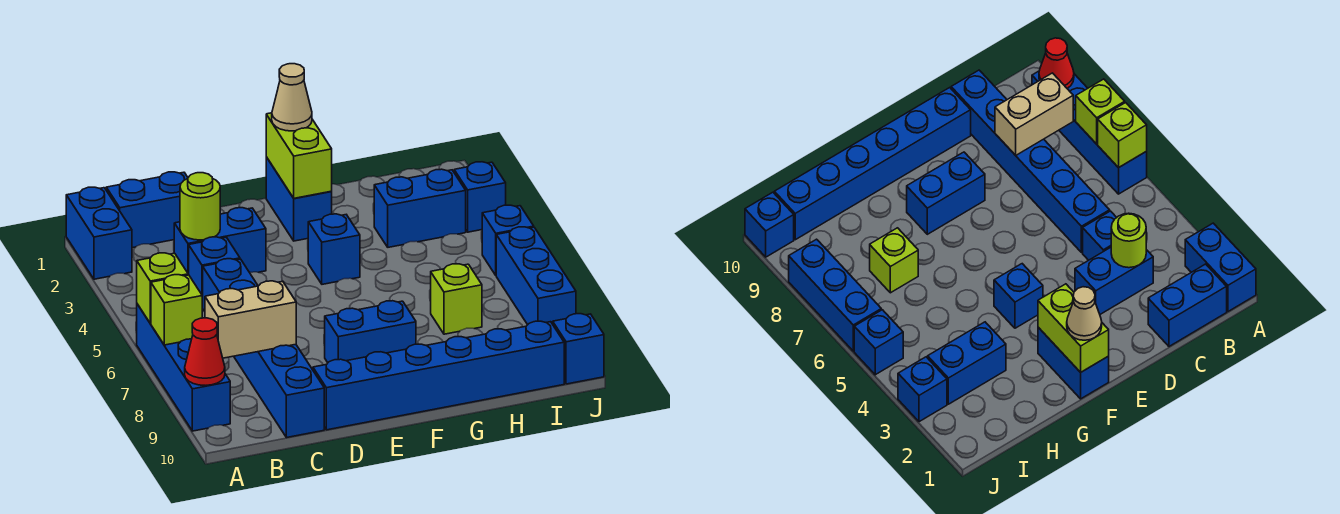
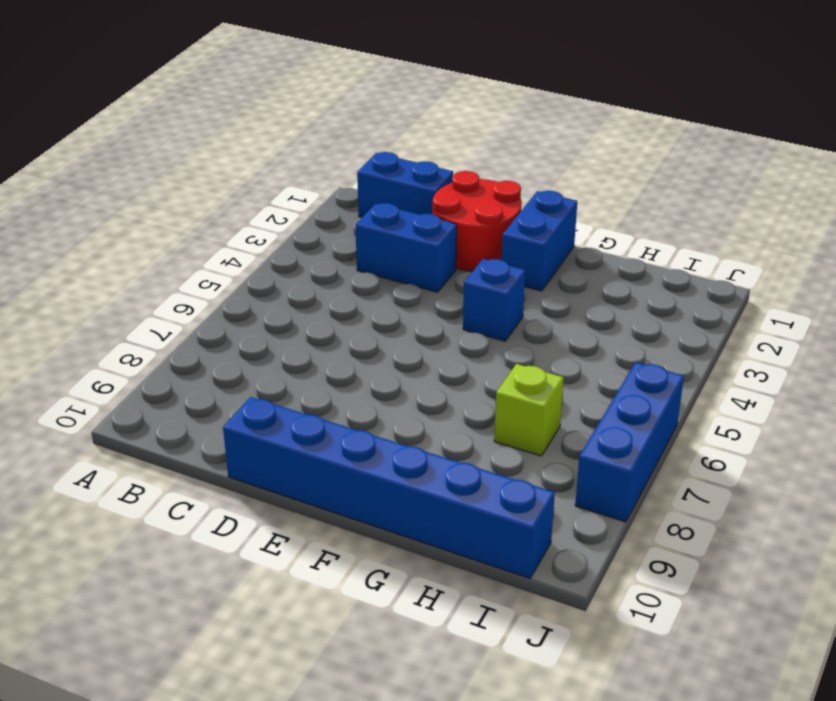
red 2x2 round brick [433,171,522,271] -> none
none -> blue 1x2 brick [66,187,132,279]
none -> blue 1x4 brick [137,304,230,431]
none -> blue 1x1 brick [189,237,240,307]

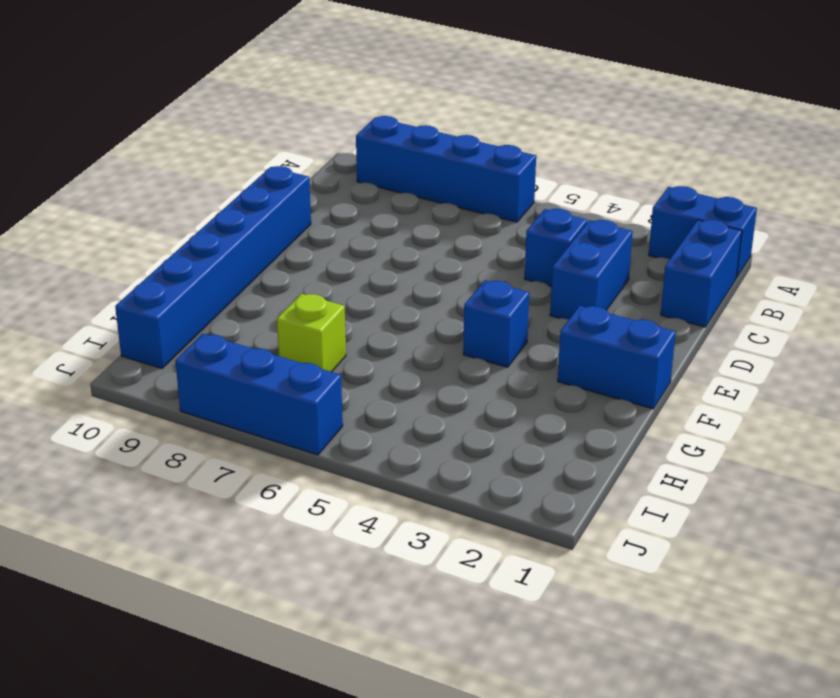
none -> blue 1x6 brick [202,259,324,438]
none -> blue 1x2 brick [325,301,416,363]
none -> blue 1x2 brick [374,169,466,247]

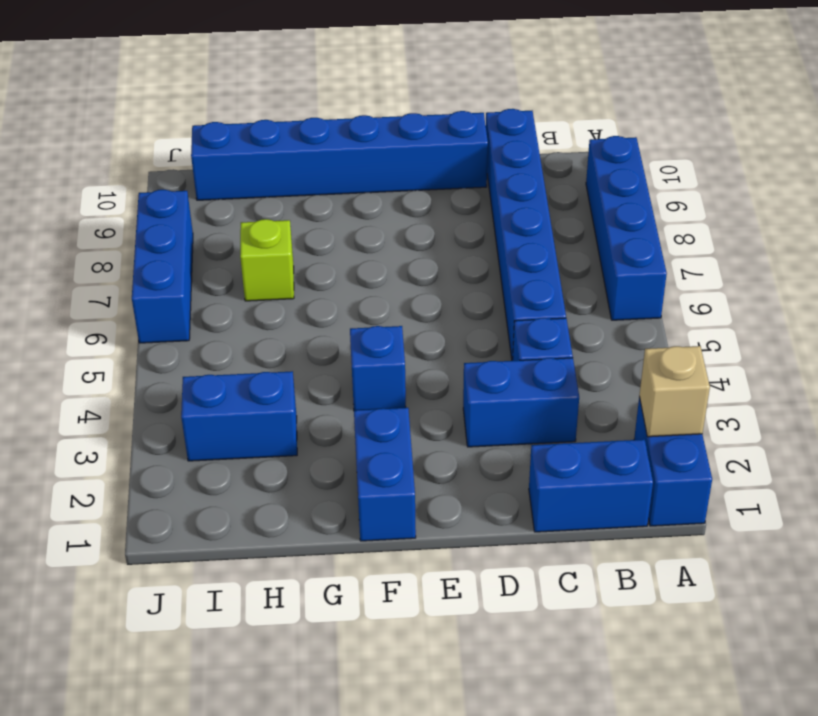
tan 1x1 brick [639,346,710,437] -> none
none -> blue 1x2 brick [325,301,416,363]
none -> blue 1x1 brick [454,162,506,232]
none -> blue 1x1 brick [482,205,534,275]

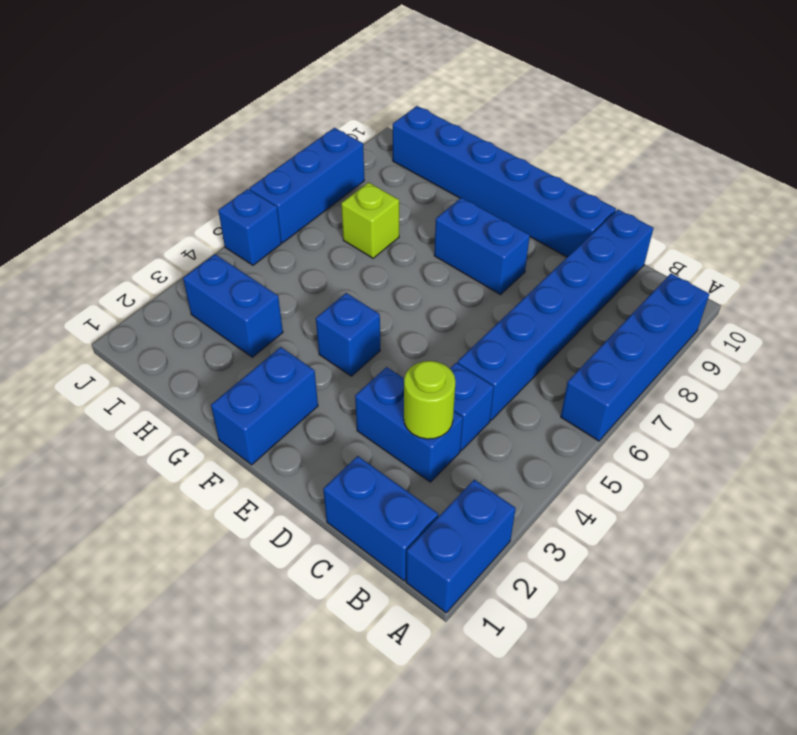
none -> blue 1x1 brick [454,162,506,232]
none -> blue 1x1 brick [553,314,604,384]
none -> lime 1x1 brick [137,253,188,323]

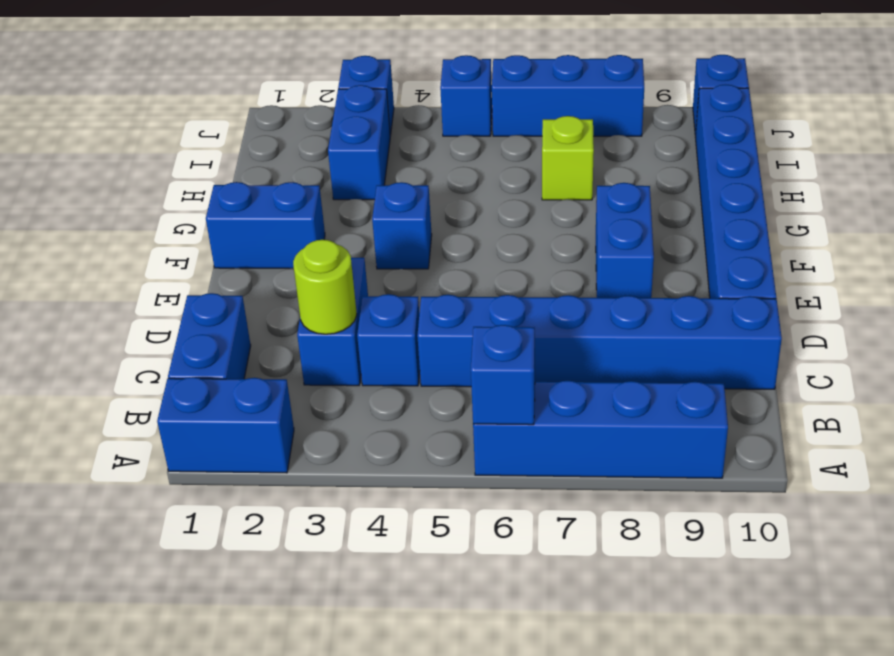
blue 1x1 brick [471,325,535,425] -> lime 1x1 brick [137,253,188,323]
none -> lime 1x1 brick [151,275,202,345]
none -> red 1x1 cone [185,318,225,385]
none -> tan 1x2 brick [205,281,296,358]

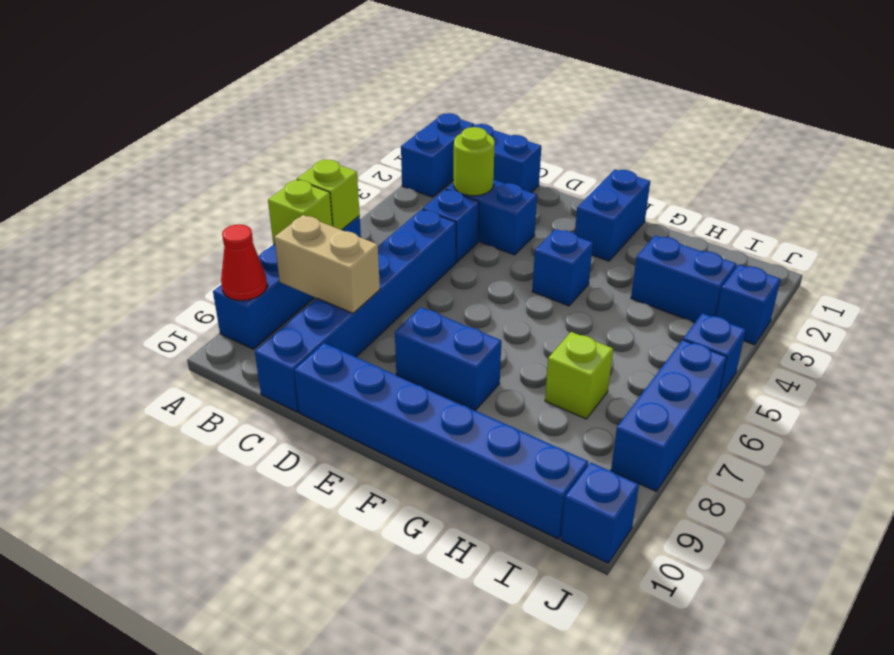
none -> lime 1x2 brick [266,113,332,198]
none -> tan 1x1 cone [272,64,312,131]

